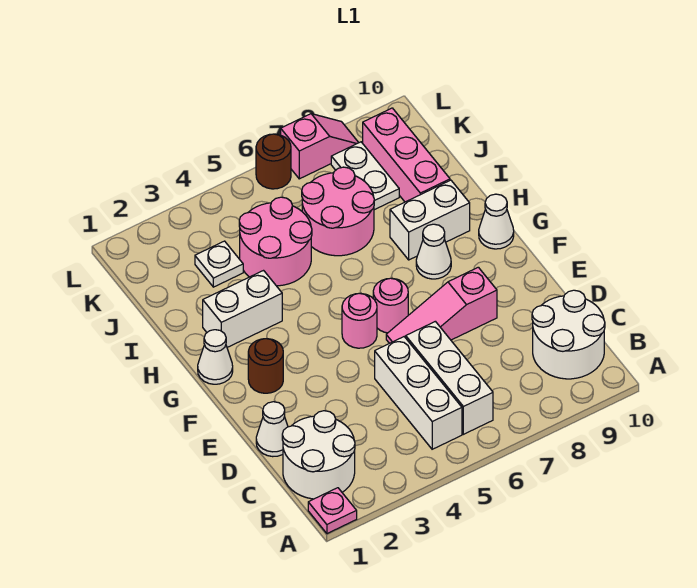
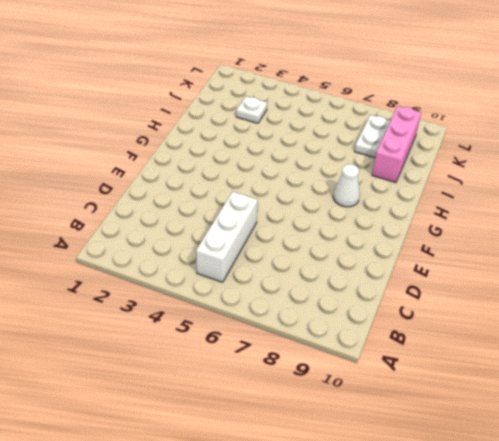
none -> pink 1x1 plate [308,488,357,534]
none -> white 2x2 round brick [282,411,355,499]
none -> white 1x3 brick [406,321,493,434]

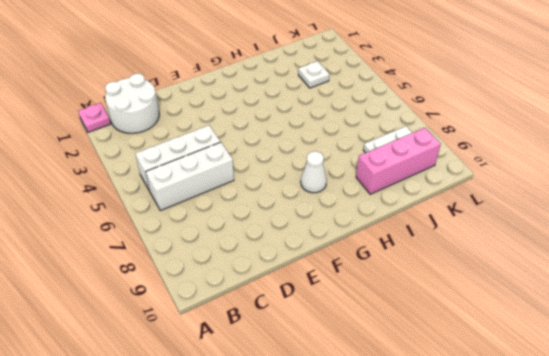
none -> white 2x2 round brick [532,290,605,379]
none -> white 1x1 cone [256,402,288,457]
none -> pink 1x3 slope [386,267,497,343]

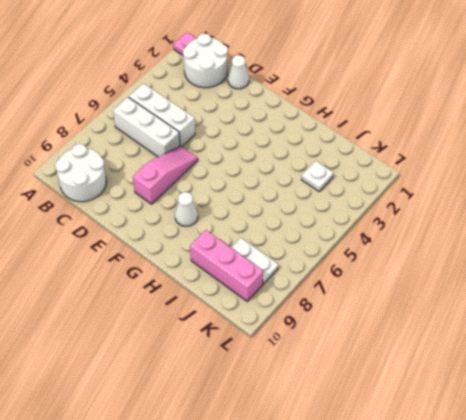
none -> brown 1x1 round brick [248,339,283,393]
none -> pink 1x1 round brick [342,293,377,348]
none -> pink 1x1 round brick [373,278,408,333]

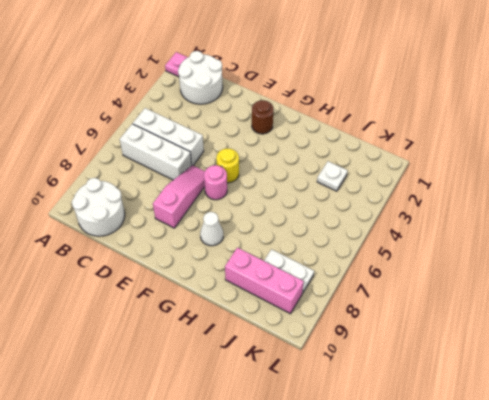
yellow 1x1 round brick [216,148,239,183] -> pink 1x1 round brick [342,293,377,348]
none -> white 1x1 cone [256,402,288,457]
none -> white 1x1 cone [198,330,233,384]
none -> white 1x1 cone [479,194,514,249]

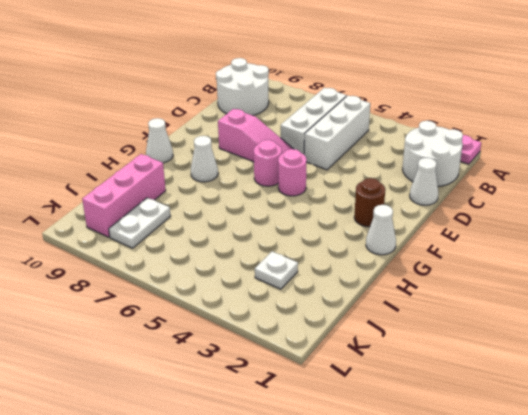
none -> white 1x2 brick [203,271,282,347]
none -> white 1x2 brick [390,180,470,260]
none -> pink 2x2 round brick [239,197,312,286]

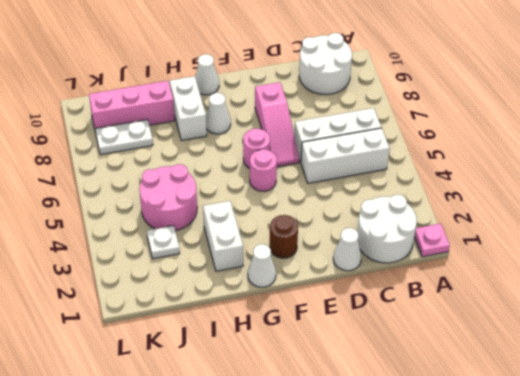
none -> pink 2x2 round brick [302,167,374,256]
none -> brown 1x1 round brick [256,134,291,189]
none -> pink 1x2 slope [281,114,359,179]

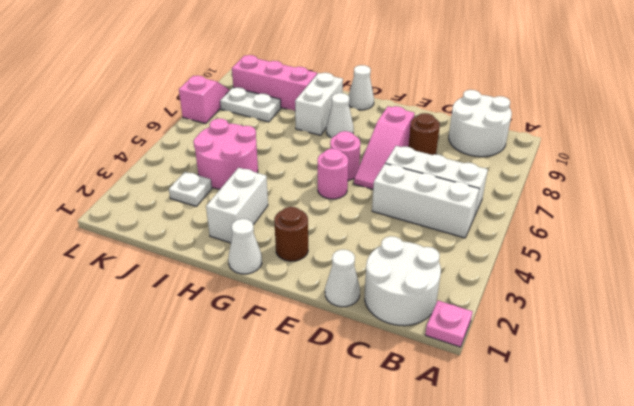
brown 1x1 round brick [408,113,440,155] -> brown 1x1 round brick moved to [256,134,291,189]
none -> pink 2x2 round brick [302,167,374,256]

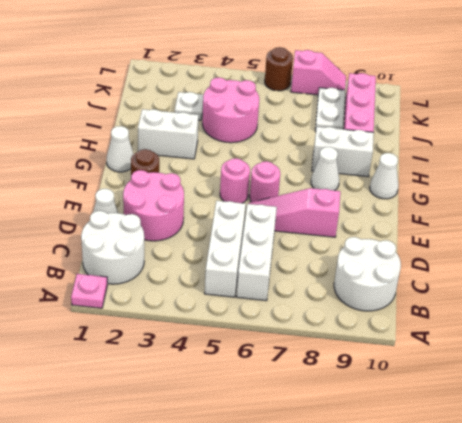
pink 2x2 round brick [123,170,184,241] -> pink 2x2 round brick moved to [302,167,374,256]

